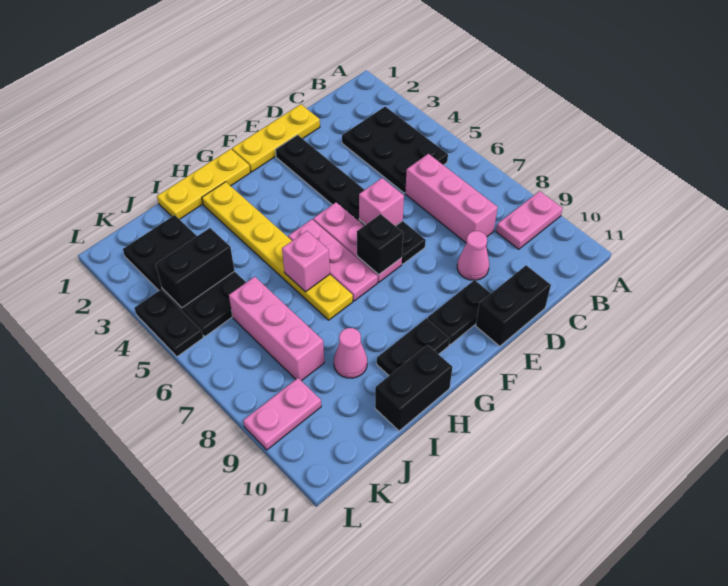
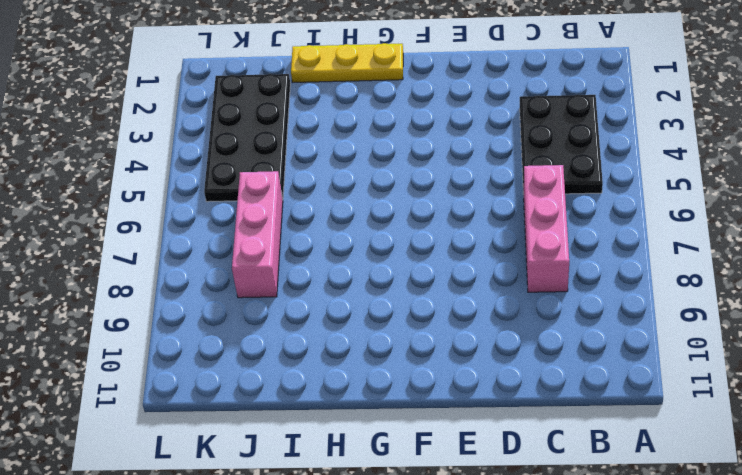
none -> pink 1x2 plate [496,191,563,249]
none -> yellow 1x3 plate [232,104,320,172]
none -> pink 1x1 cone [457,231,489,280]

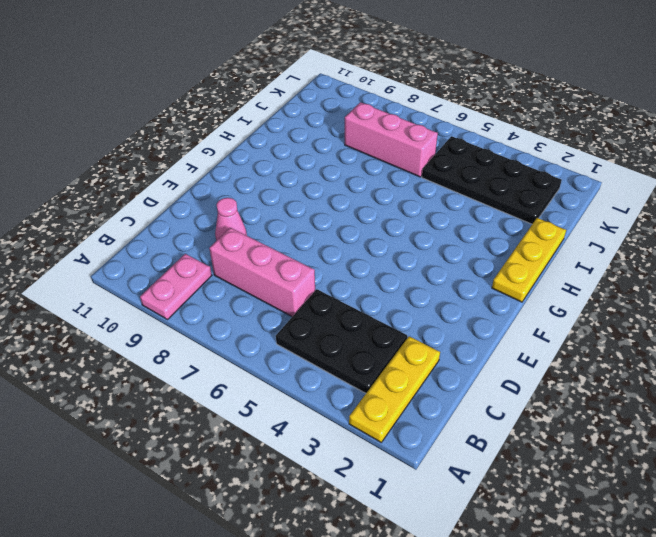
yellow 1x3 plate [349,336,440,442] -> yellow 1x3 plate moved to [232,104,320,172]
none -> black 1x2 brick [476,265,551,346]
none -> black 1x6 plate [276,135,426,264]
none -> black 1x2 plate [427,280,491,345]

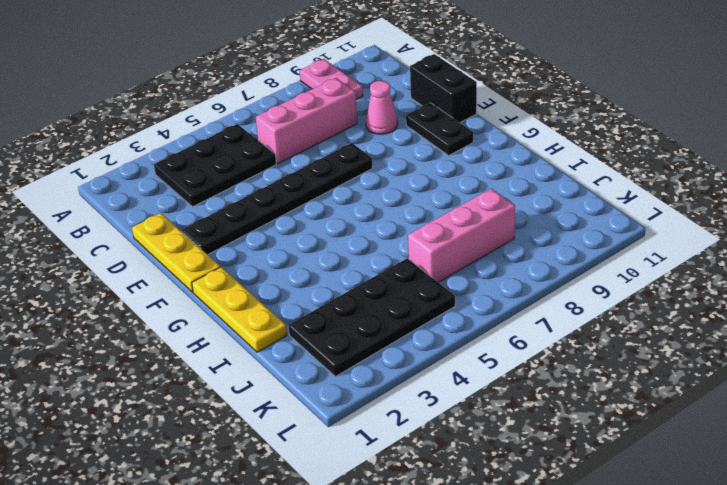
none -> pink 1x3 plate [313,202,402,282]
none -> pink 1x3 plate [288,219,378,301]
none -> black 1x2 plate [377,318,450,376]

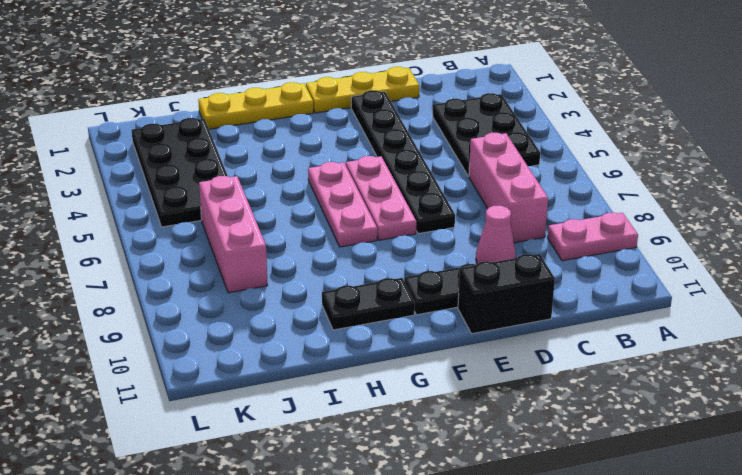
none -> yellow 1x6 plate [202,182,353,320]
none -> black 1x2 brick [375,345,452,431]
none -> pink 1x1 cone [334,328,367,378]

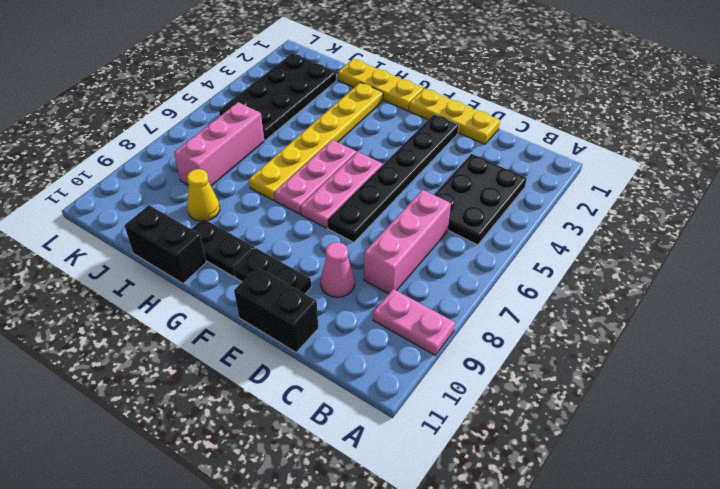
yellow 1x1 cone [187,169,220,221] -> pink 1x1 cone [334,328,367,378]
none -> pink 1x2 plate [243,378,321,450]
none -> black 1x2 plate [134,290,203,357]
none -> pink 1x1 brick [359,178,404,226]

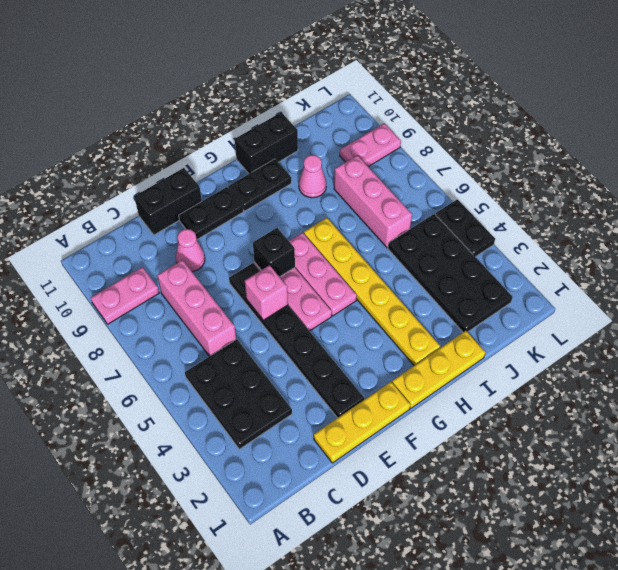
none -> pink 1x1 brick [282,231,330,292]
none -> black 1x2 brick [156,228,235,308]

